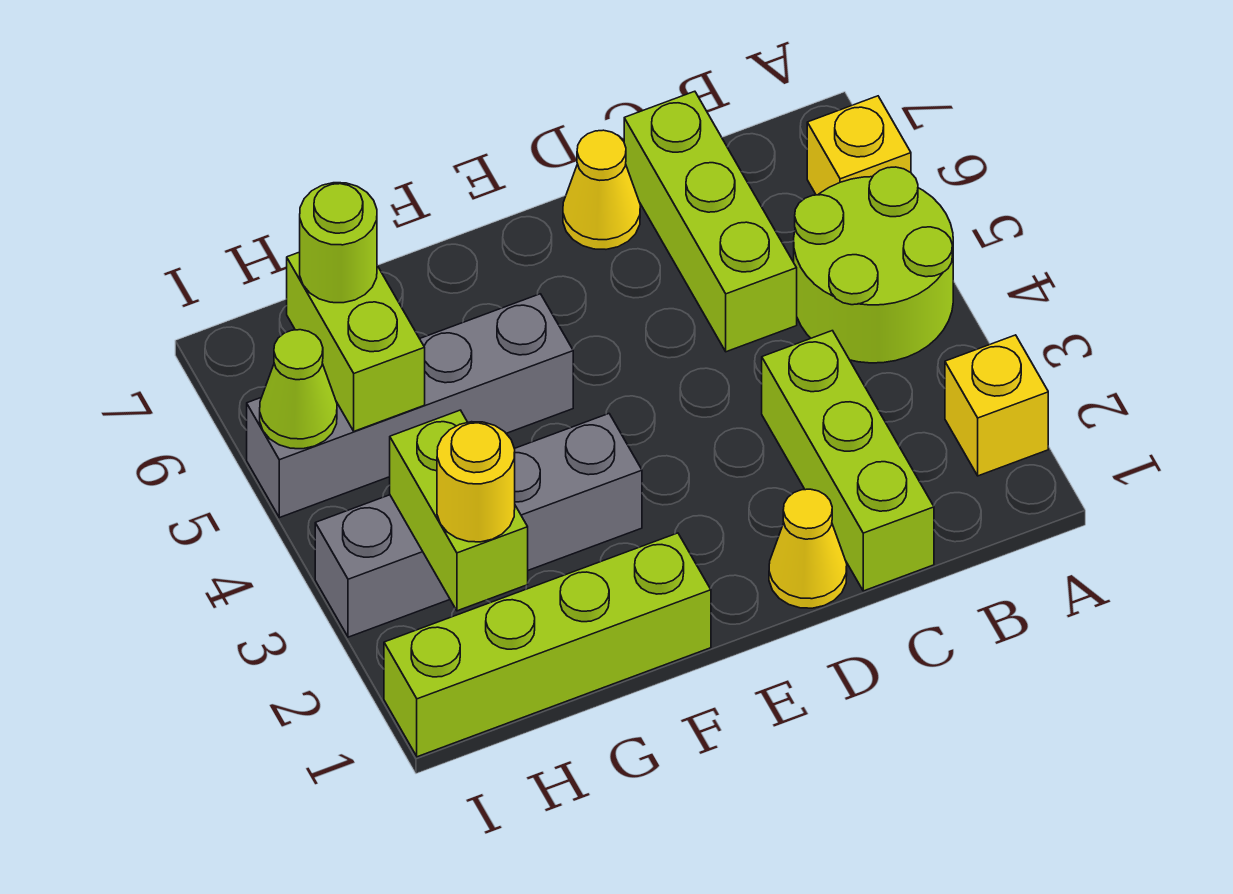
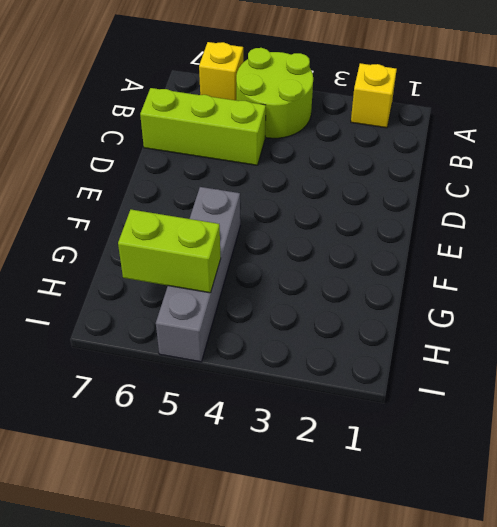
none -> lime 1x3 brick [762,331,934,591]
none -> yellow 1x1 cone [769,489,847,608]
none -> yellow 1x1 cone [563,130,640,249]

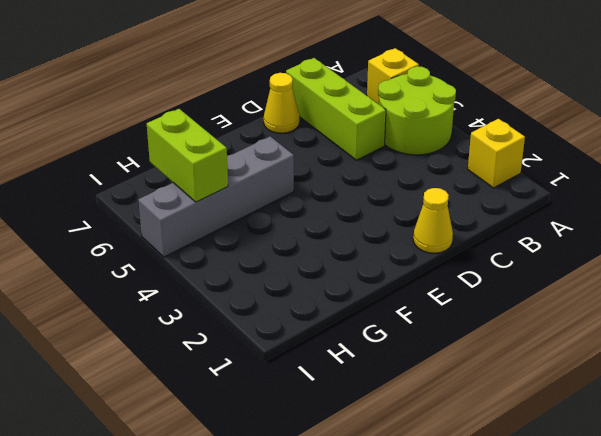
none -> lime 1x3 brick [762,331,934,591]
none -> lime 1x4 brick [384,533,711,757]
none -> grey 1x4 brick [315,414,642,637]

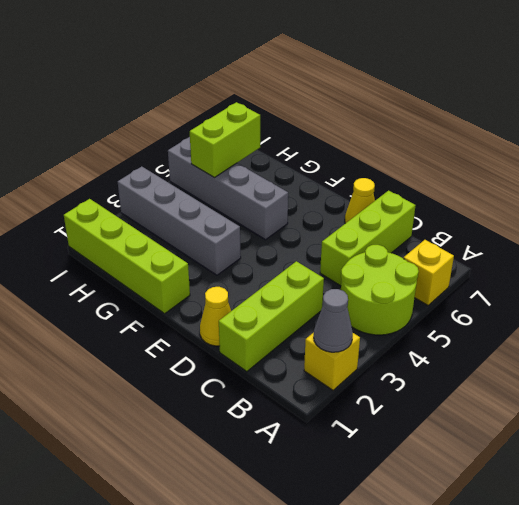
grey 1x1 cone [314,289,353,352] -> none
none -> lime 1x2 brick [390,410,528,611]
none -> lime 1x1 cone [260,330,337,449]
none -> yellow 1x1 round brick [437,422,515,542]

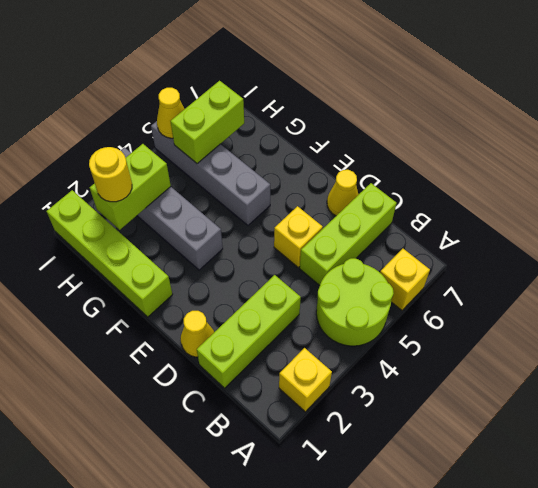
yellow 1x1 brick [274,206,323,267] -> none
yellow 1x1 cone [157,88,184,138] -> lime 1x1 cone [260,330,337,449]
none -> lime 1x1 round brick [300,183,377,303]

